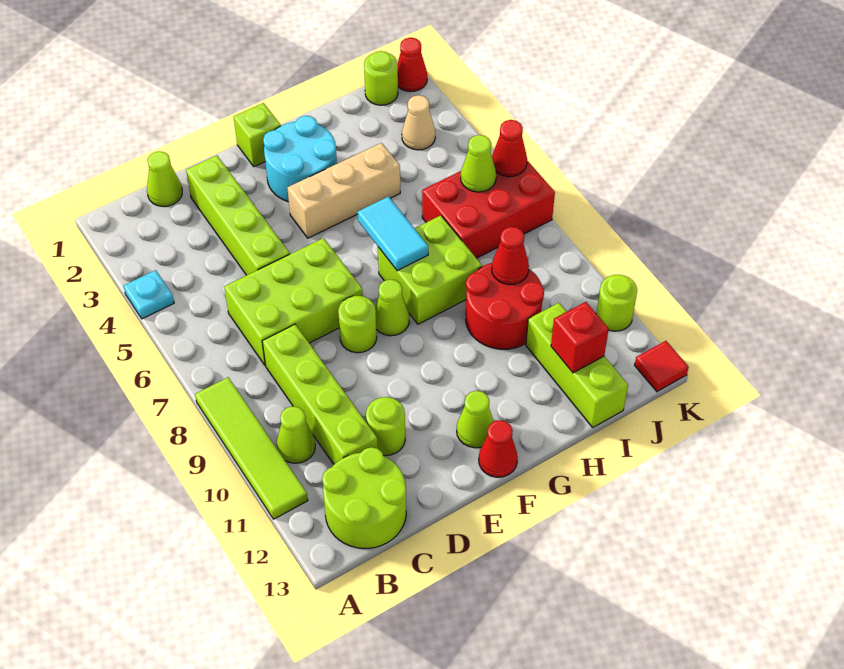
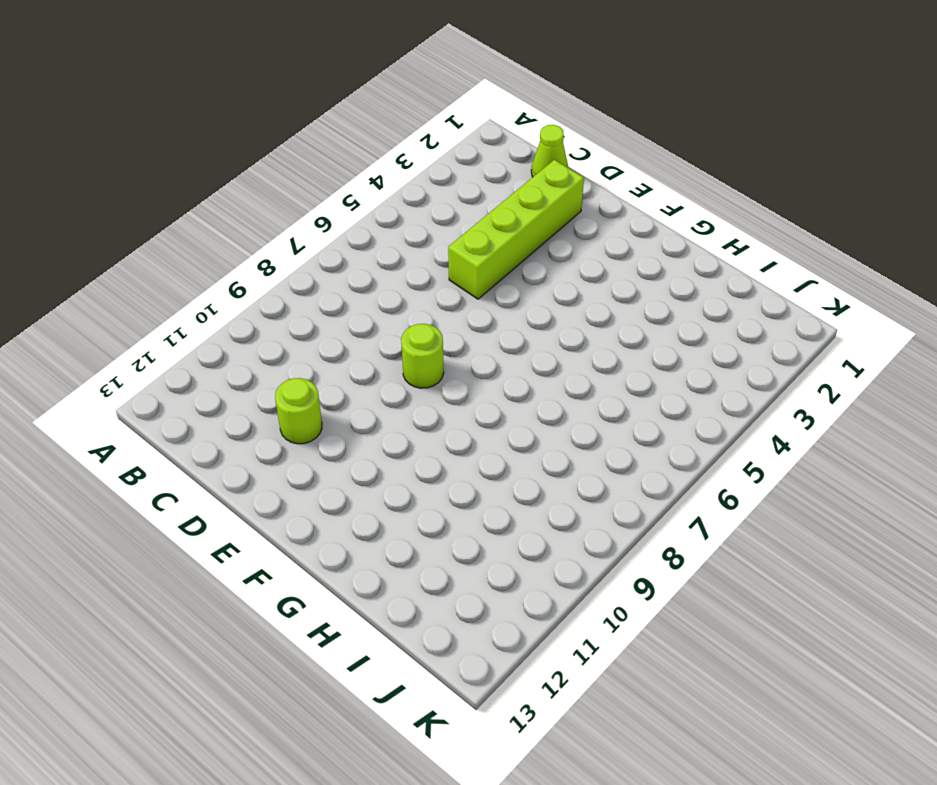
none -> cyan 1x1 plate [124,270,174,319]
none -> lime 1x4 tile [195,377,308,519]
none -> lime 1x1 cone [277,406,315,463]
none -> lime 2x2 round brick [322,447,406,549]

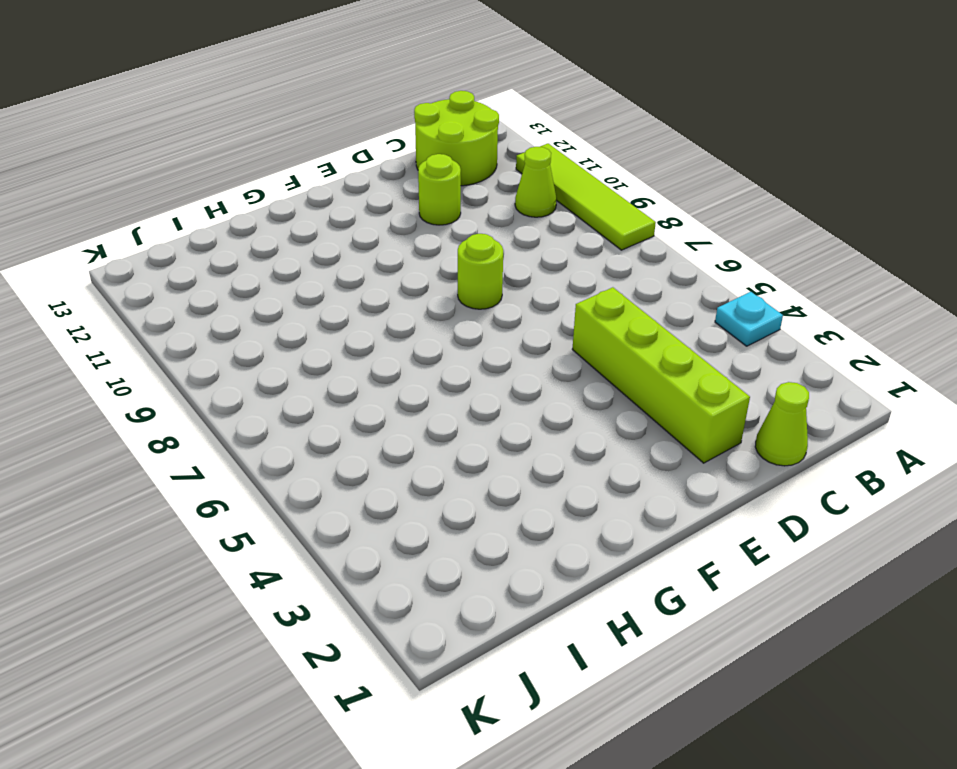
none -> lime 2x3 brick [224,238,363,366]
none -> lime 1x4 brick [262,324,378,464]
none -> lime 1x1 brick [234,103,281,167]
none -> cyan 2x2 round brick [263,116,337,202]

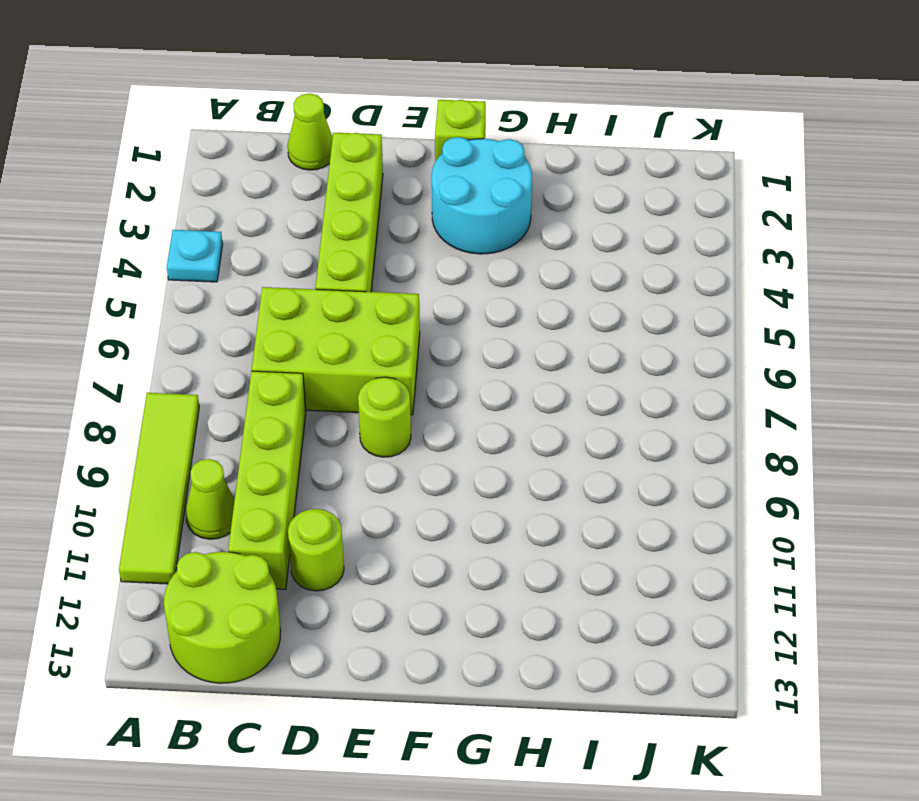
none -> tan 1x3 brick [287,143,400,238]
none -> lime 1x1 cone [375,279,409,336]
none -> lime 1x1 cone [457,391,494,448]
none -> red 1x1 cone [479,420,518,477]

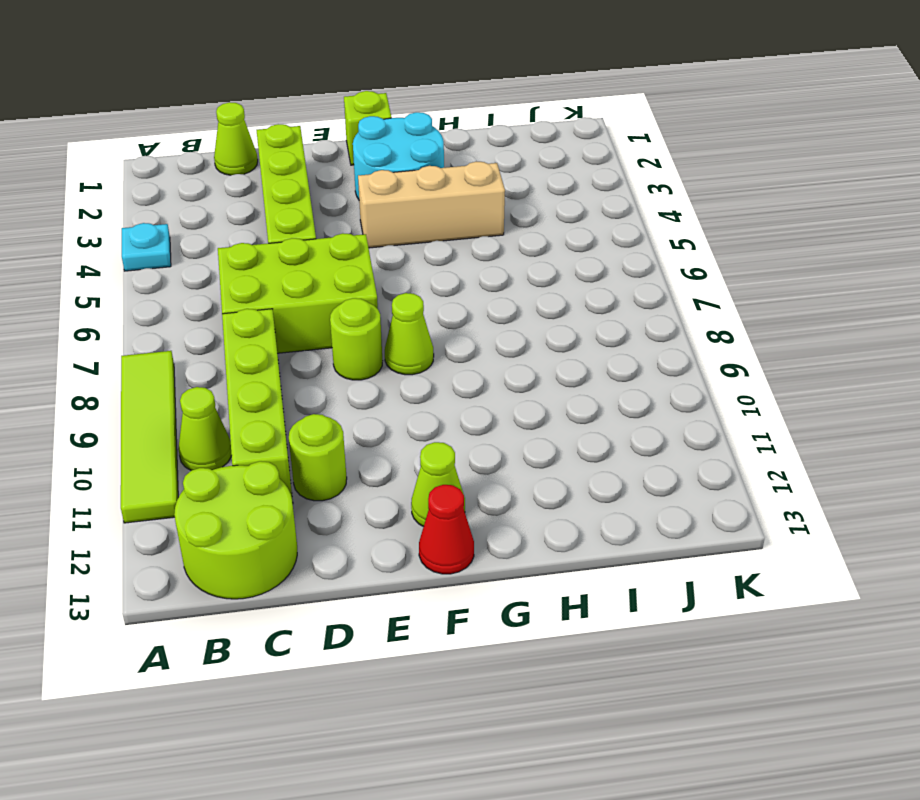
none -> lime 2x2 brick [378,215,482,324]
none -> red 2x2 round brick [466,263,544,349]
none -> red 2x3 brick [422,161,555,258]
none -> lime 1x3 brick [526,303,628,427]

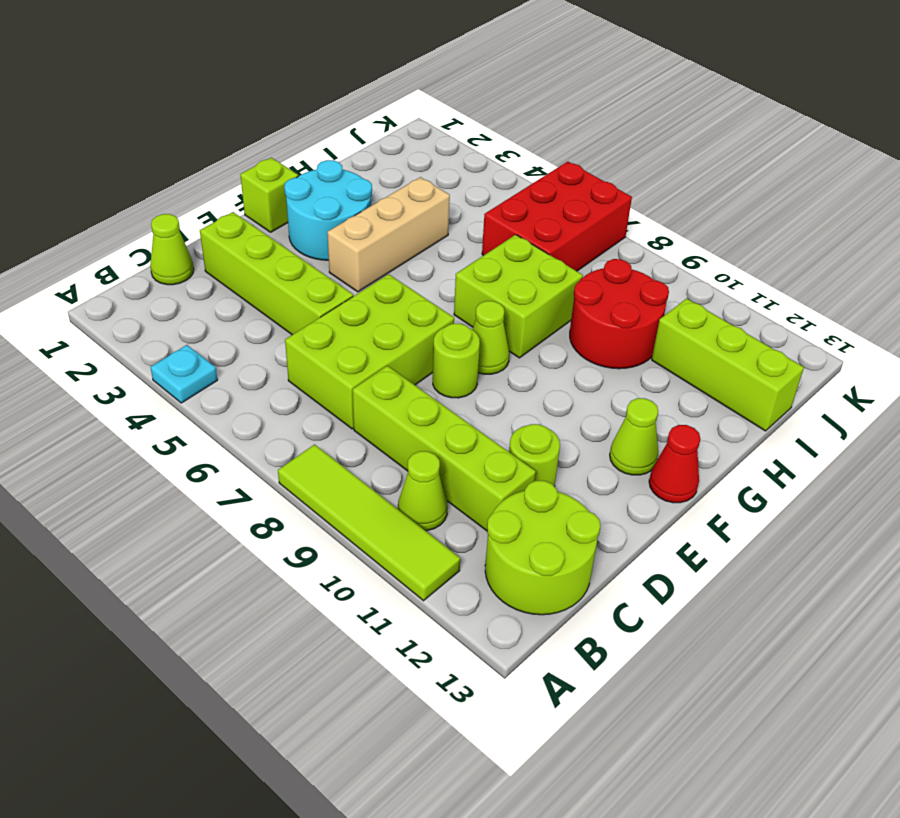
none -> lime 1x1 round brick [364,51,398,105]
none -> tan 1x1 cone [402,95,435,150]
none -> red 1x1 cone [398,38,427,92]
none -> lime 1x1 round brick [596,275,637,331]

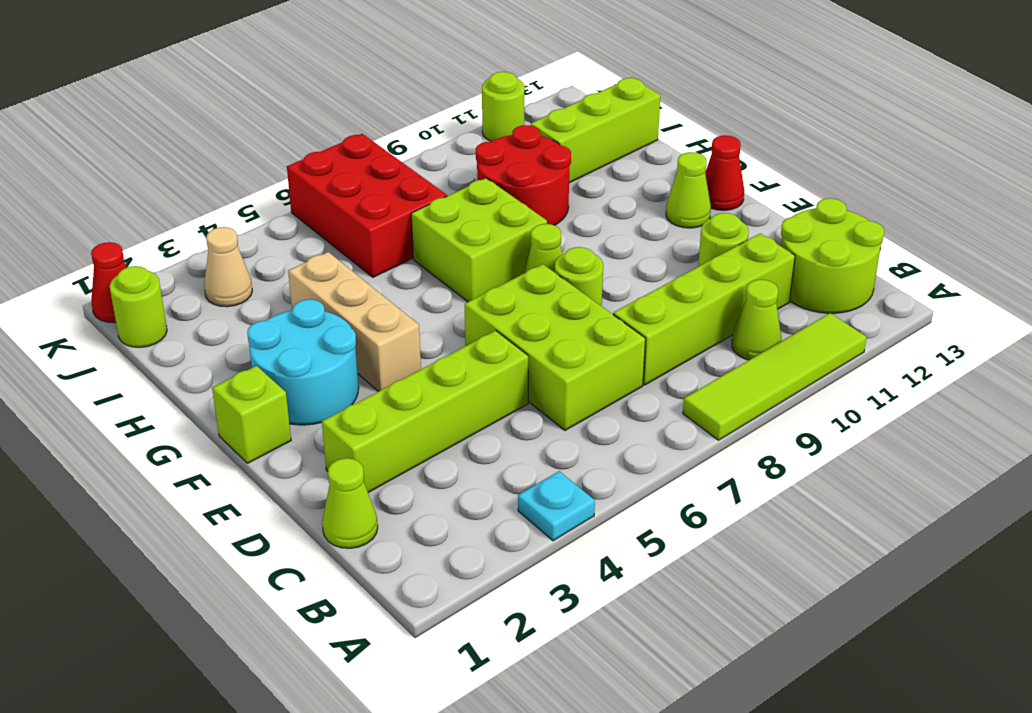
none -> red 1x1 tile [634,341,689,392]
none -> cyan 1x2 tile [358,197,428,271]
none -> red 1x1 cone [492,227,529,285]
none -> red 1x1 brick [551,302,609,373]

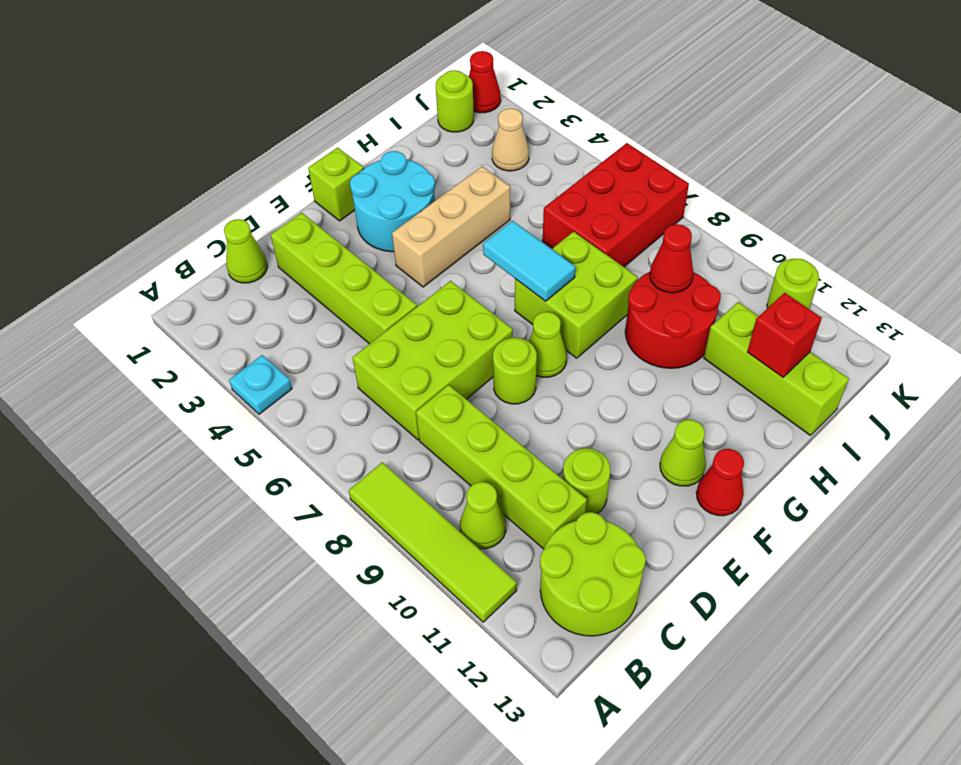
none -> red 1x1 tile [634,341,689,392]
none -> lime 1x1 cone [461,135,496,192]
none -> red 1x1 cone [492,120,527,177]

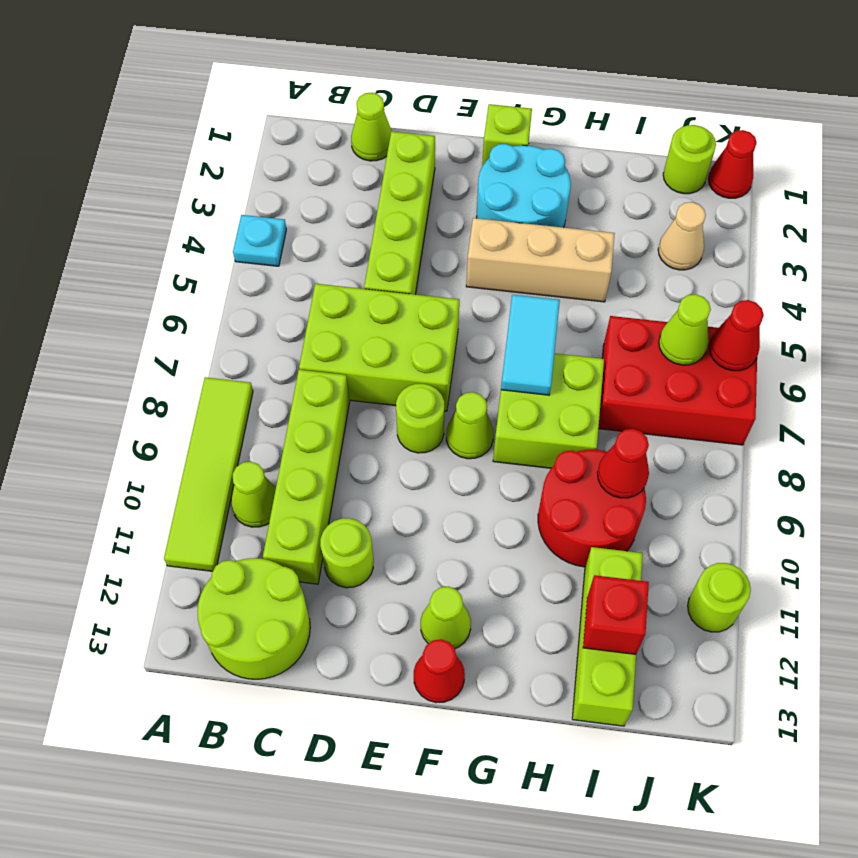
none -> red 1x1 tile [634,341,689,392]

